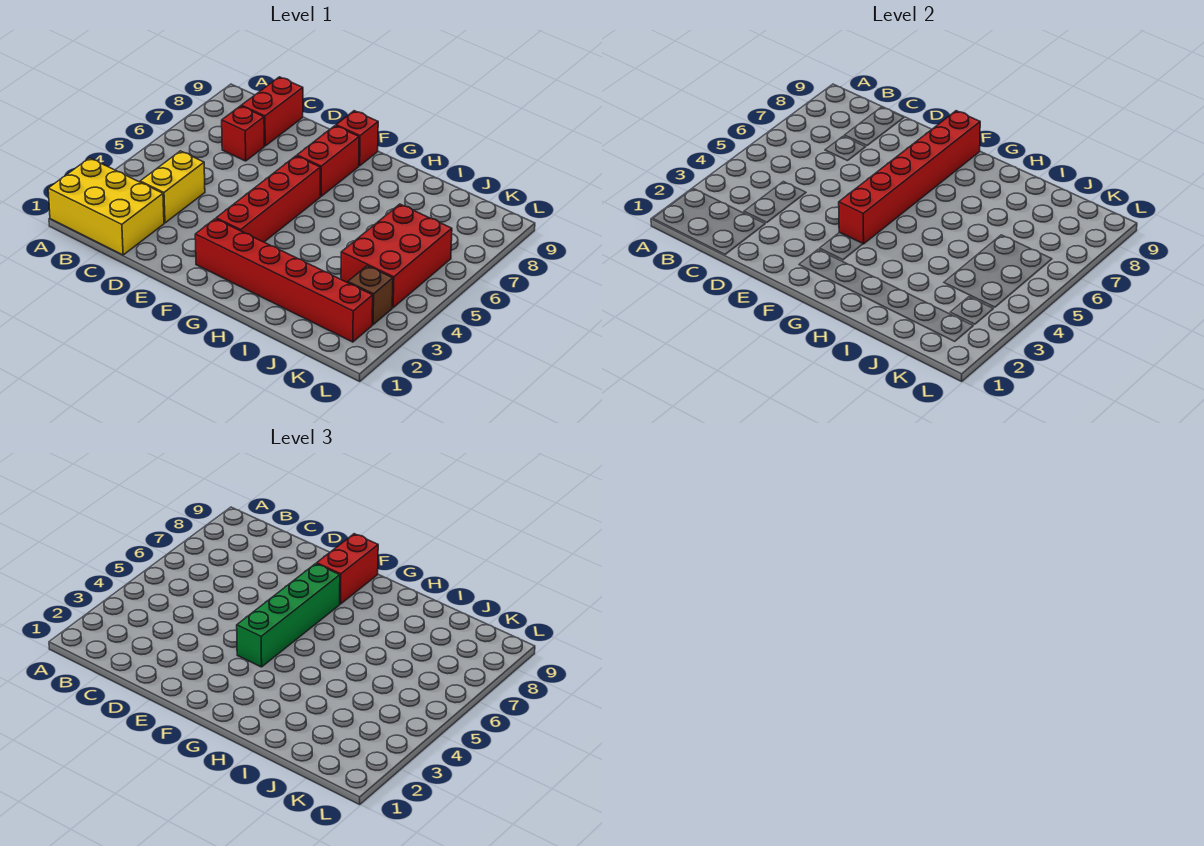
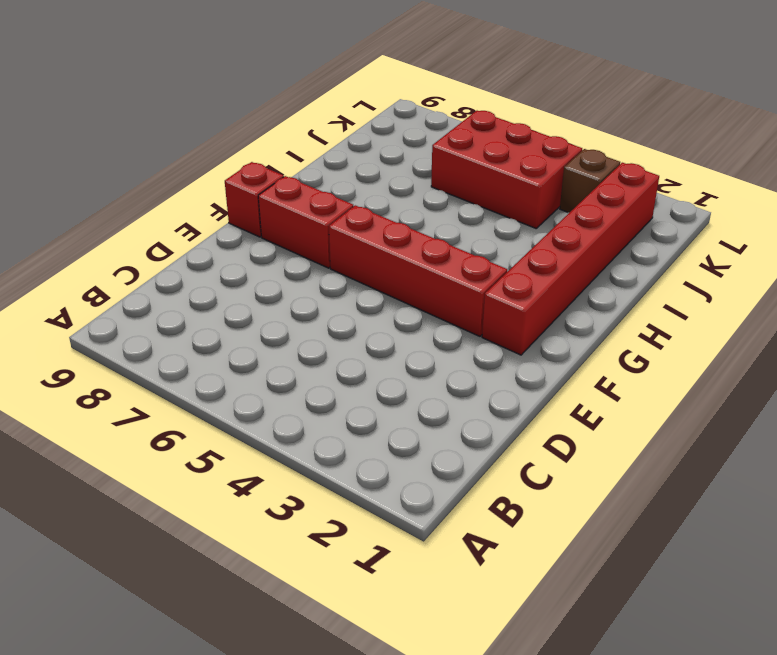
none -> yellow 2x3 brick [48,158,164,255]
none -> yellow 1x2 brick [140,151,205,223]
none -> red 1x1 brick [222,106,264,161]

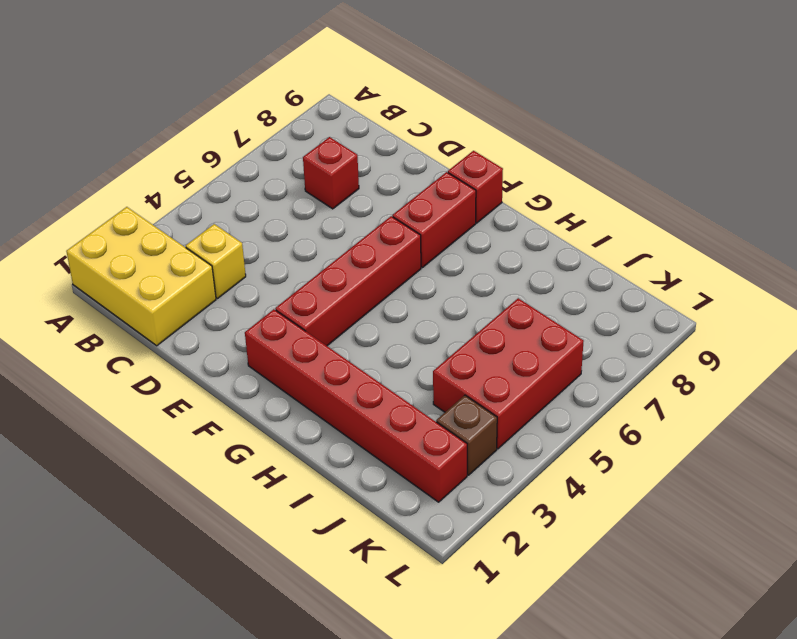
yellow 1x1 brick [186,224,246,298] -> yellow 1x2 brick [140,151,205,223]
none -> red 1x2 brick [241,77,303,146]
none -> red 1x6 brick [839,111,980,244]
none -> green 1x4 brick [237,564,340,667]

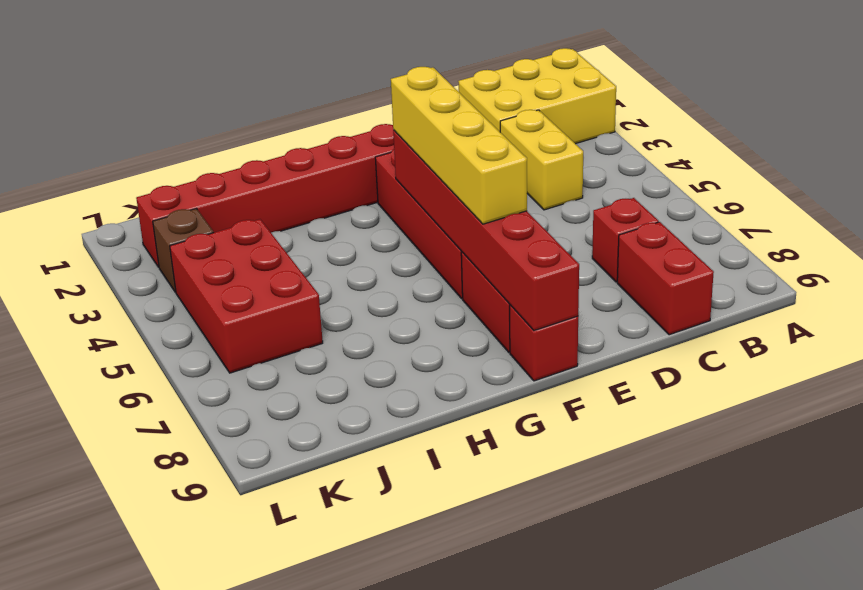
yellow 1x4 brick [391,67,527,224] -> green 1x4 brick [237,564,340,667]
none -> red 1x2 brick [317,534,378,604]

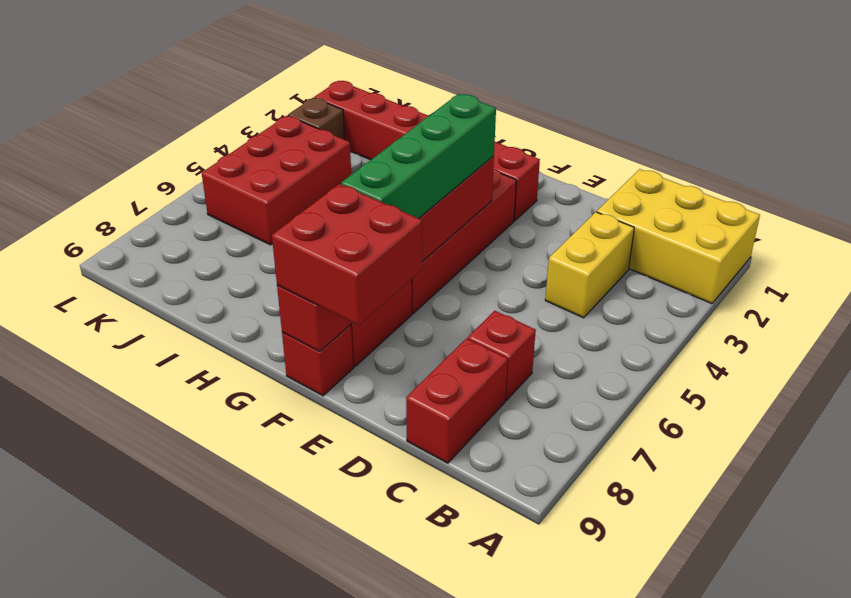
red 2x2 brick [272,184,422,325] -> red 1x2 brick [317,534,378,604]

